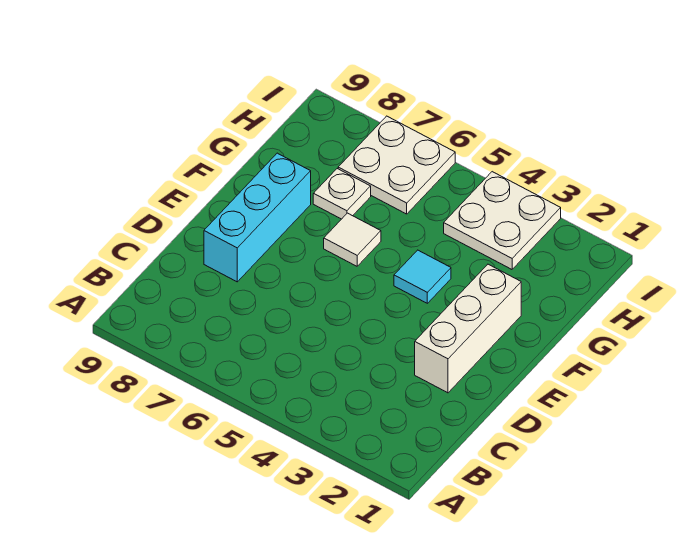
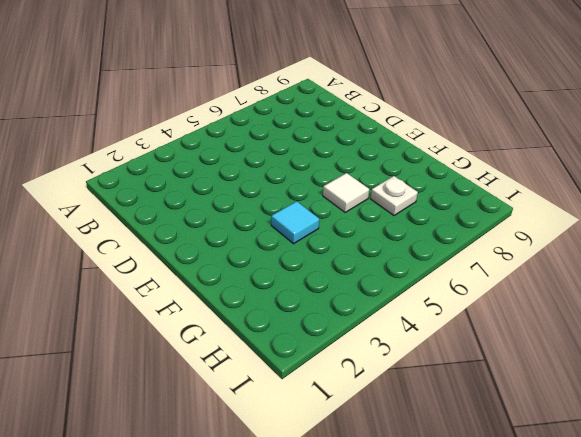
none -> white 1x3 brick [415,264,521,393]
none -> cyan 1x3 brick [204,153,311,282]

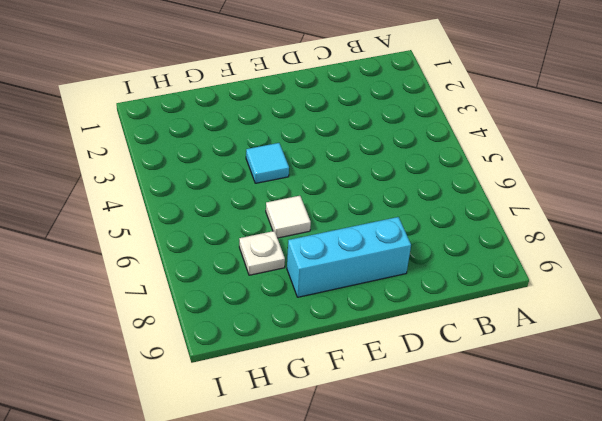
none -> white 1x3 brick [415,264,521,393]
none -> white 2x2 plate [444,172,561,269]

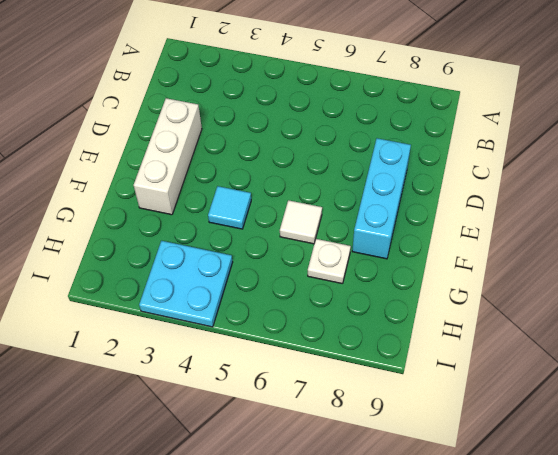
cyan 2x2 plate [139,241,233,327] -> white 2x2 plate [444,172,561,269]
none -> white 2x2 plate [338,116,455,214]

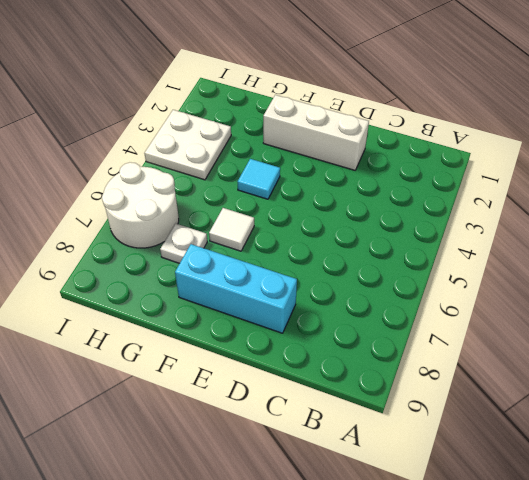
white 2x2 round brick [102,162,179,248] -> white 2x2 plate [338,116,455,214]

